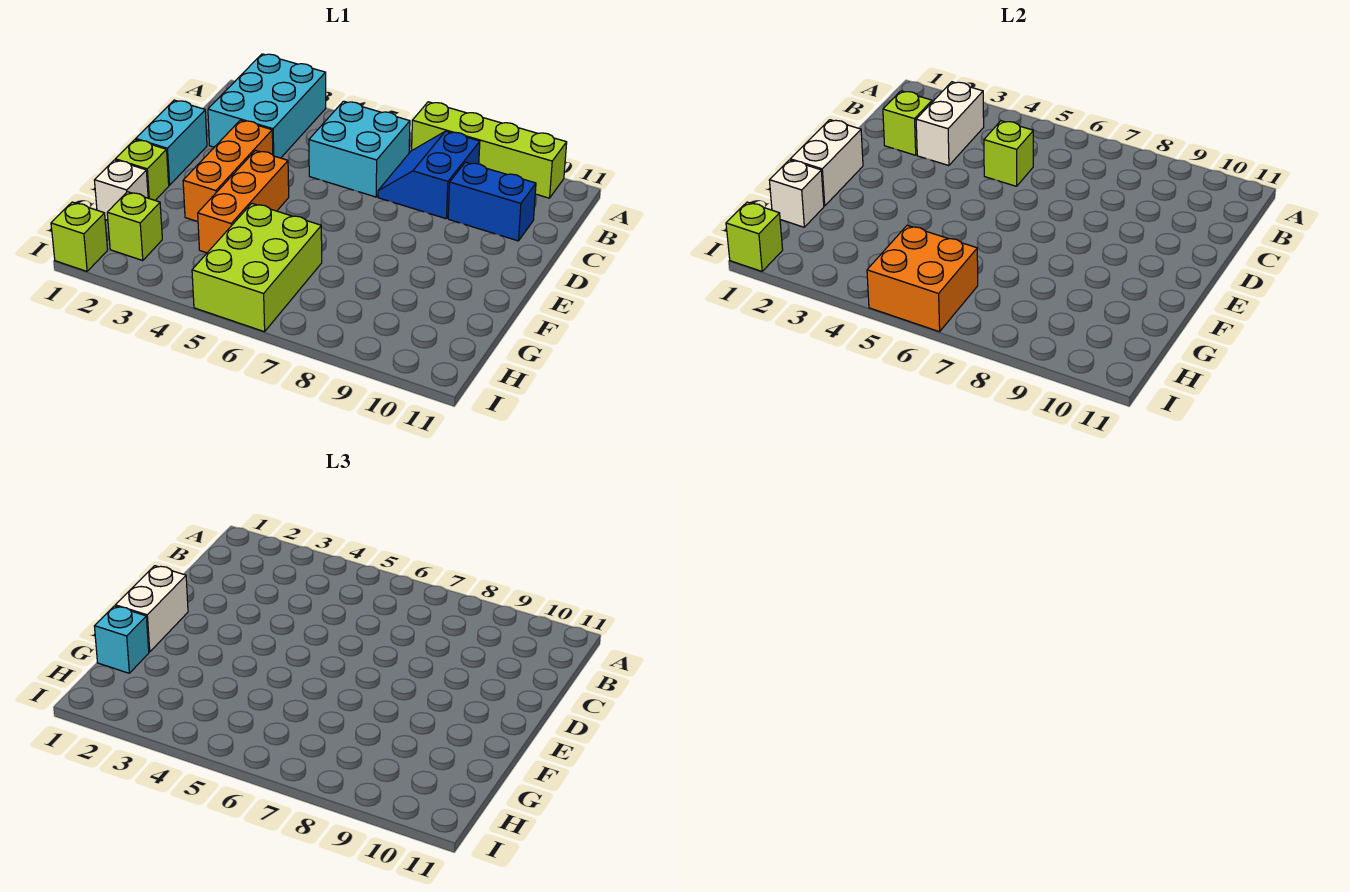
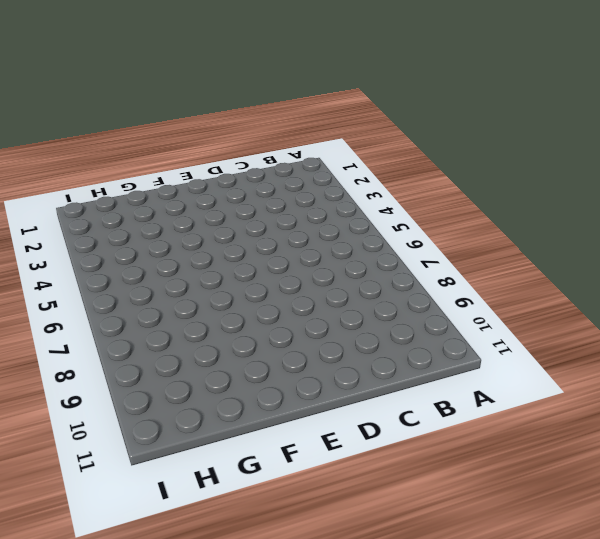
none -> cyan 2x3 brick [208,54,326,158]
none -> lime 1x4 brick [412,102,567,198]
none -> cyan 2x2 brick [309,101,410,197]

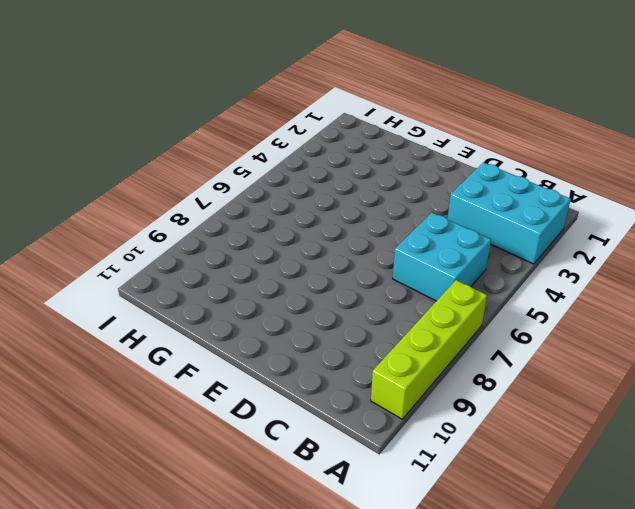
none -> blue 2x2 slope [378,131,480,219]
none -> blue 1x2 brick [448,162,536,241]
none -> cyan 1x2 brick [136,100,207,185]

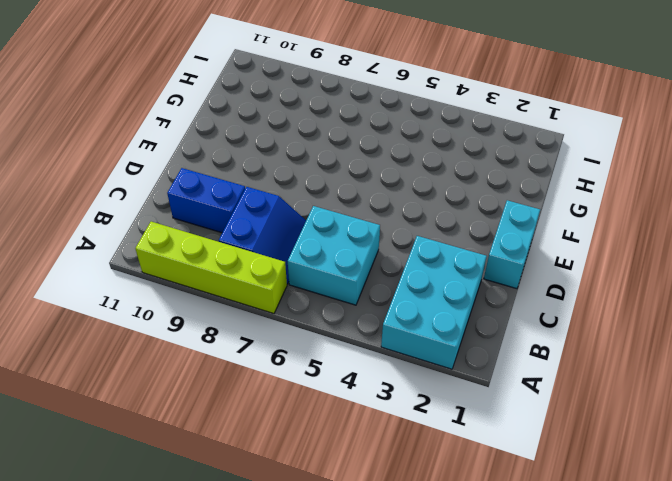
none -> orange 1x3 brick [183,120,273,222]
none -> orange 1x3 brick [198,151,289,253]
none -> lime 1x1 brick [115,140,169,200]

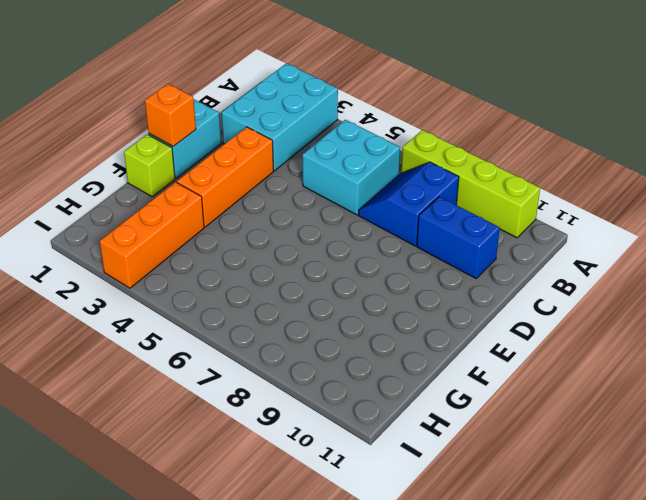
orange 1x1 brick [145,84,196,146] -> white 1x2 brick [790,120,863,206]
orange 1x3 brick [100,182,204,288] -> orange 1x3 brick moved to [198,151,289,253]
none -> white 1x1 brick [94,160,148,220]
none -> lime 2x3 brick [192,204,322,332]
none -> lime 1x1 brick [107,192,162,261]

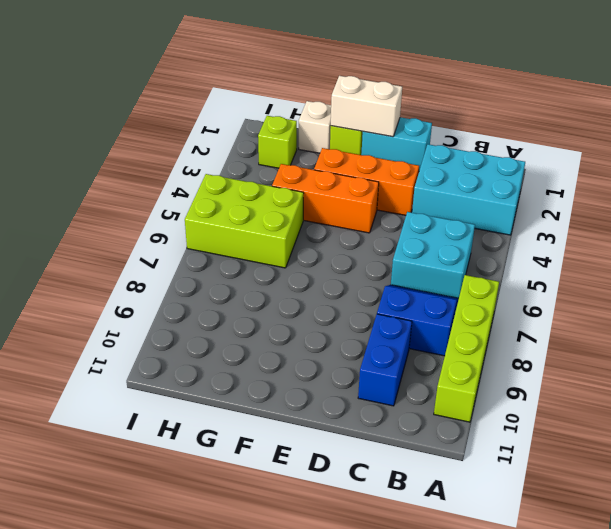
none -> lime 1x1 brick [51,202,108,271]
none -> white 1x2 brick [916,82,984,166]
none -> lime 1x1 brick [883,91,932,155]

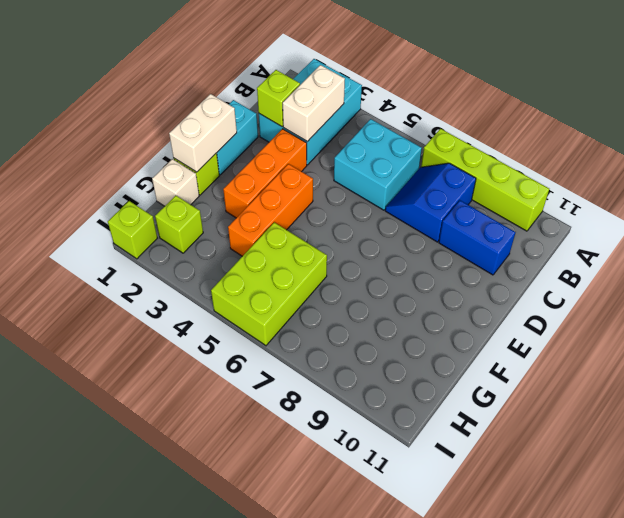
none -> lime 1x1 brick [984,121,1033,186]
none -> white 1x1 brick [769,160,824,227]
none -> orange 2x2 brick [867,225,978,332]

